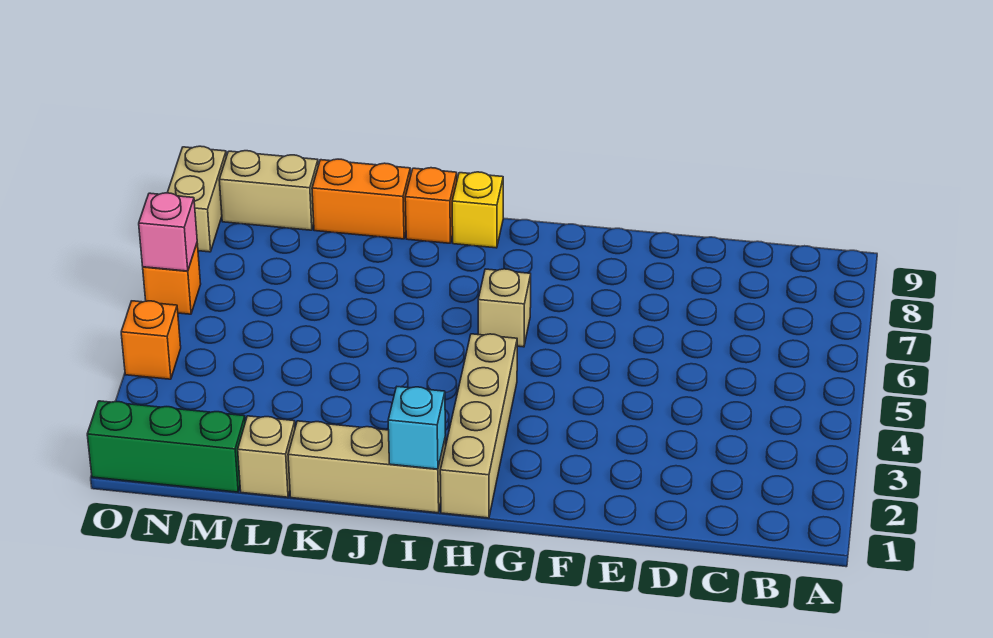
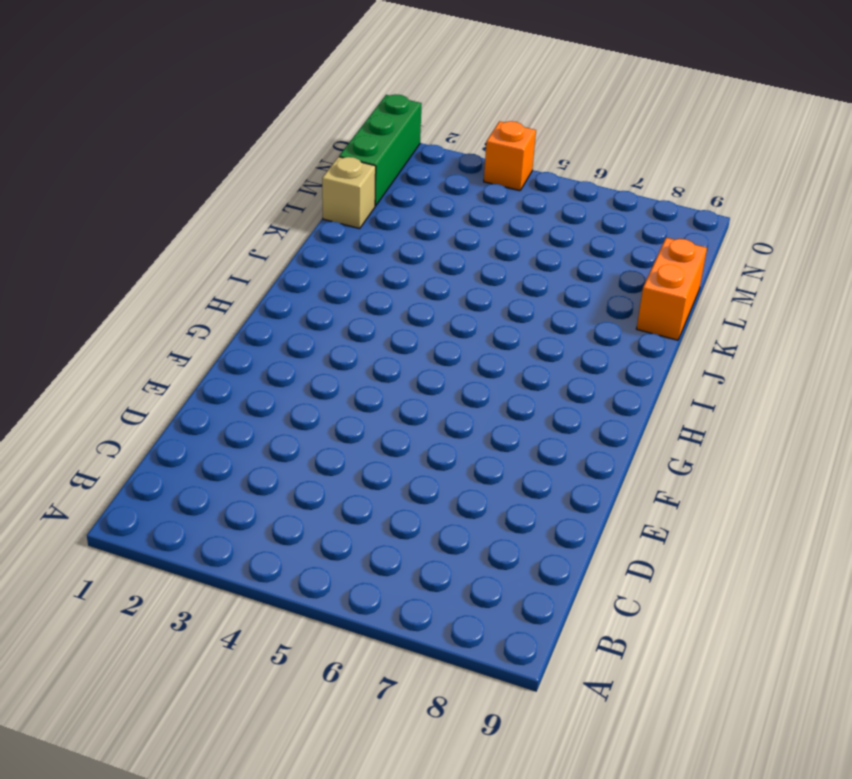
none -> tan 1x4 brick [440,334,517,518]
none -> tan 1x1 brick [478,269,531,347]
none -> tan 1x3 brick [288,421,446,513]

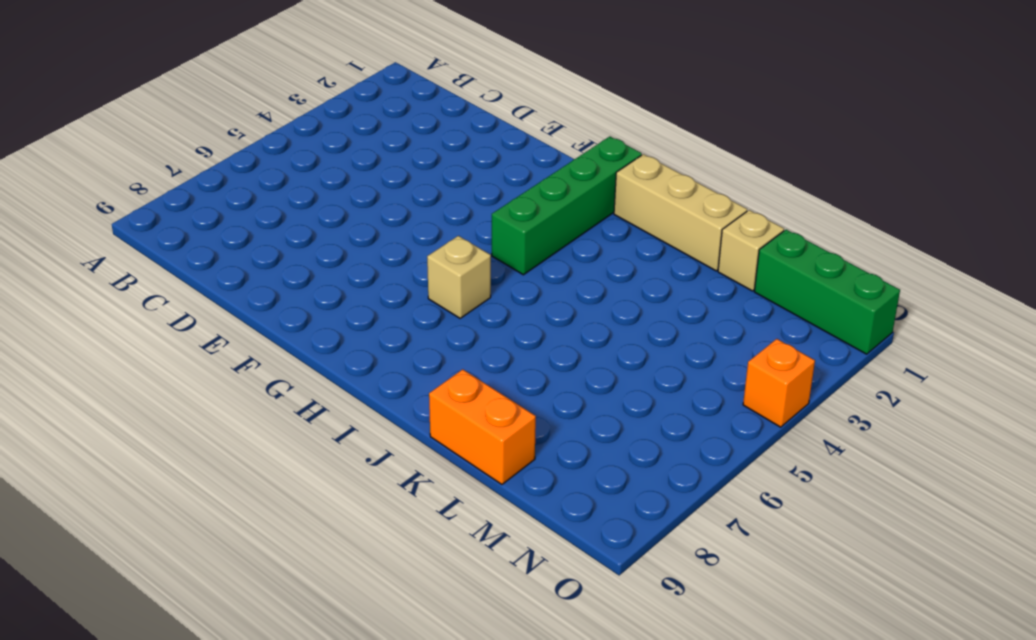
green 1x4 brick [492,137,642,275] -> tan 1x4 brick [440,334,517,518]
none -> yellow 1x1 brick [452,172,503,248]
none -> orange 1x1 brick [405,168,457,243]
none -> tan 1x2 brick [219,151,318,230]

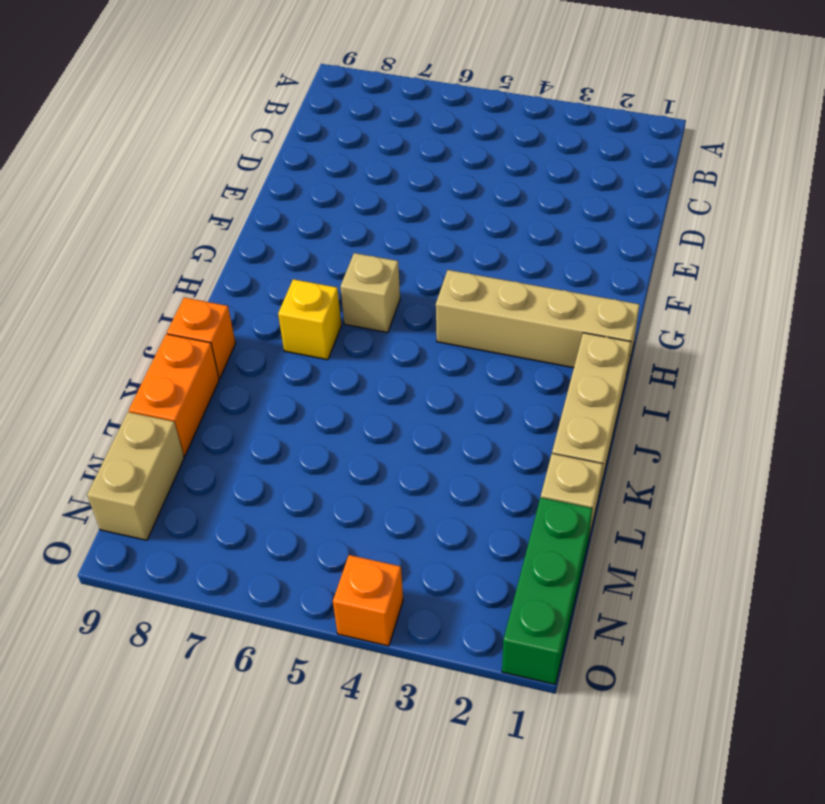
yellow 1x1 brick [278,279,341,360] -> yellow 1x1 brick moved to [452,172,503,248]
none -> orange 1x1 brick [143,244,201,314]
none -> tan 1x2 brick [167,146,226,252]
none -> cyan 1x1 brick [388,387,446,469]

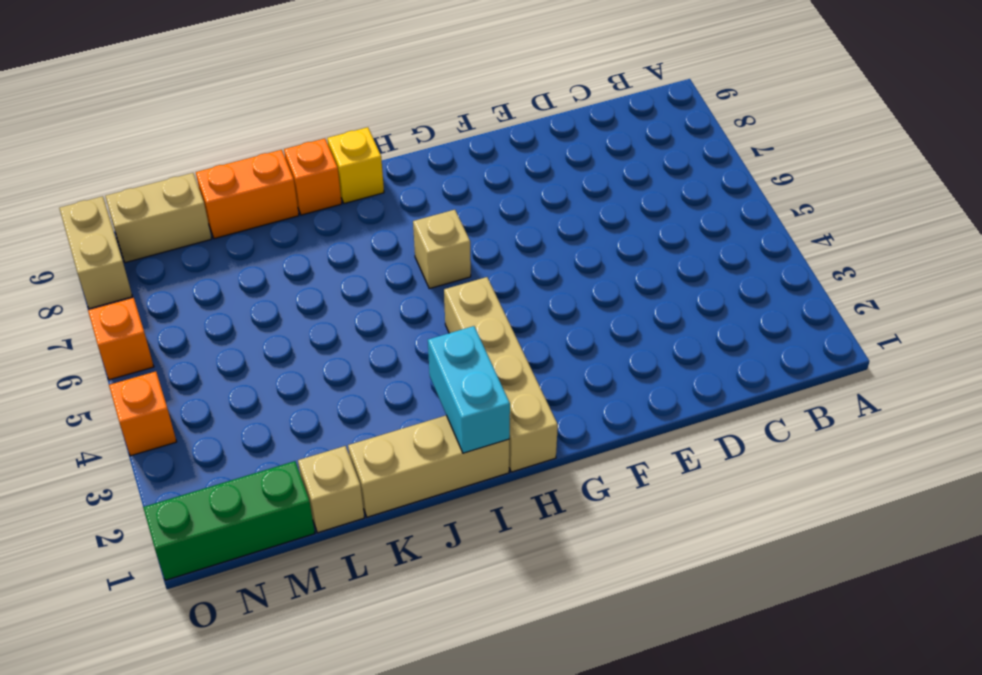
cyan 1x2 brick [428,326,510,453] -> cyan 1x1 brick [388,387,446,469]
none -> pink 1x1 brick [139,193,197,271]

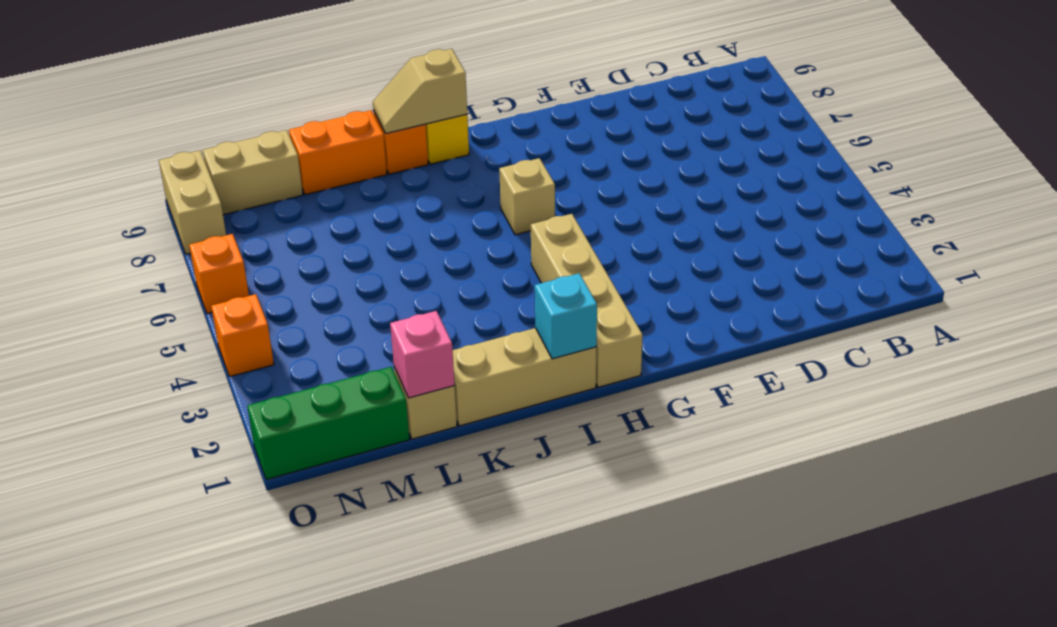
tan 1x2 slope [373,49,467,133] -> none
pink 1x1 brick [390,311,455,398] -> pink 1x1 brick moved to [139,193,197,271]

